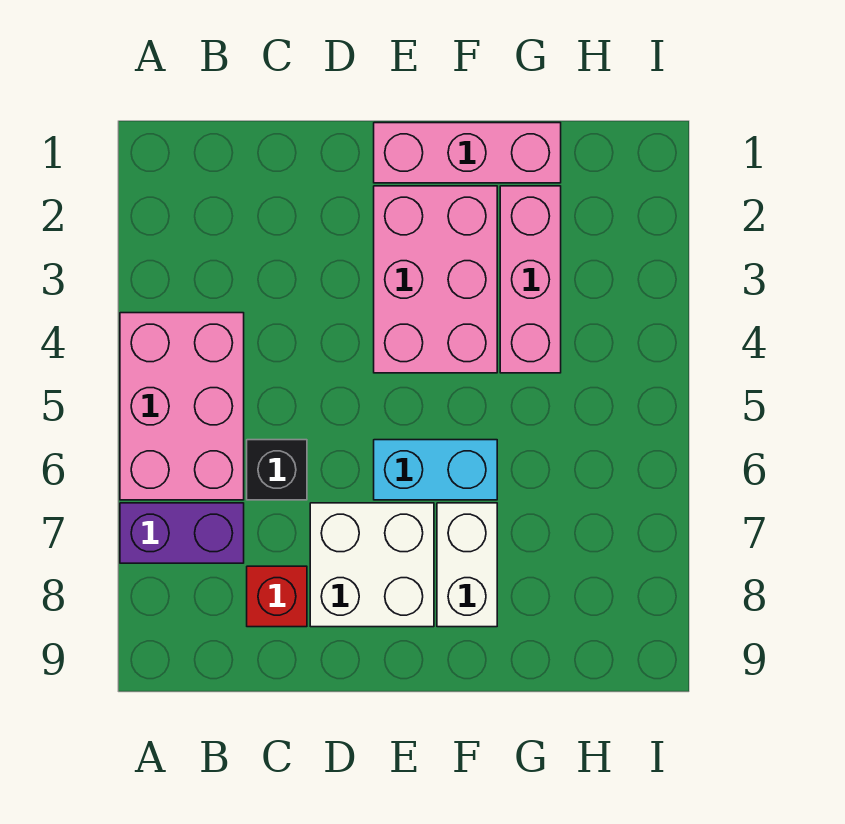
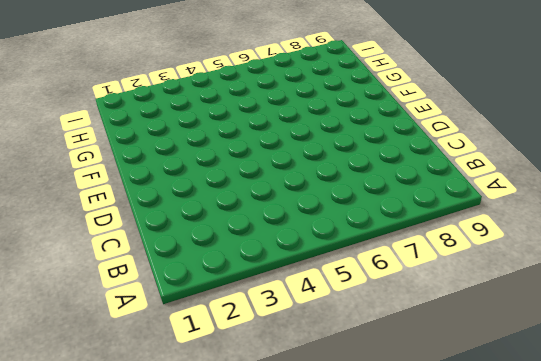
none -> pink 2x3 brick [120,313,244,500]
none -> purple 1x2 brick [120,503,244,563]

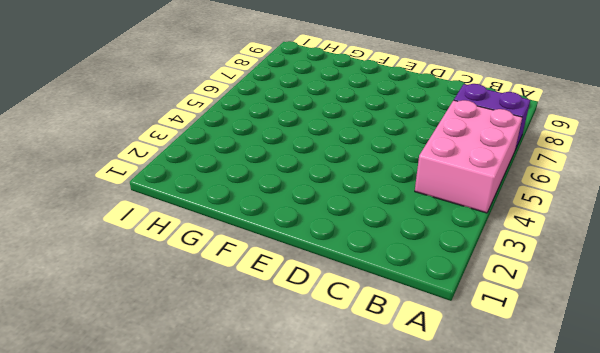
none -> black 1x1 brick [247,440,307,500]
none -> red 1x1 brick [247,566,307,627]

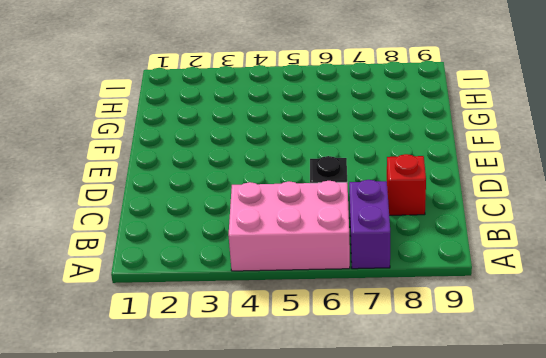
none -> white 2x2 brick [310,503,434,627]
none -> pink 1x3 brick [374,123,561,183]

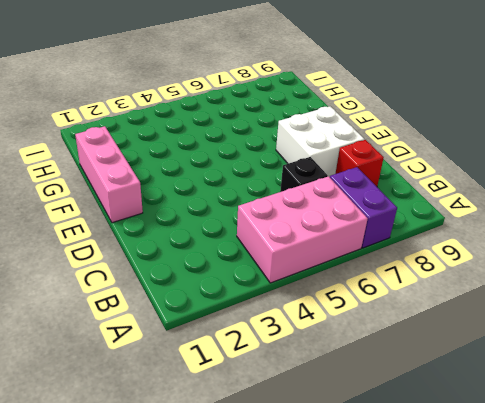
none -> pink 2x3 brick [374,186,497,373]
none -> cyan 1x2 brick [374,440,497,500]

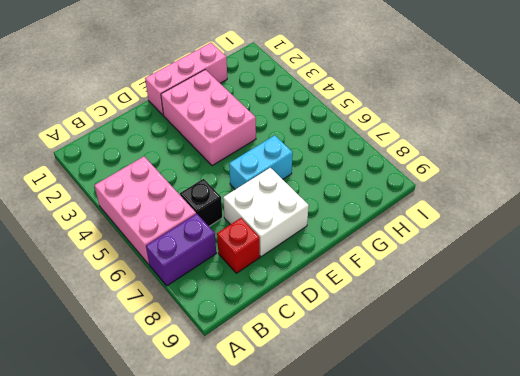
none -> white 1x2 brick [437,503,497,627]
none -> pink 1x3 brick [500,186,561,373]

